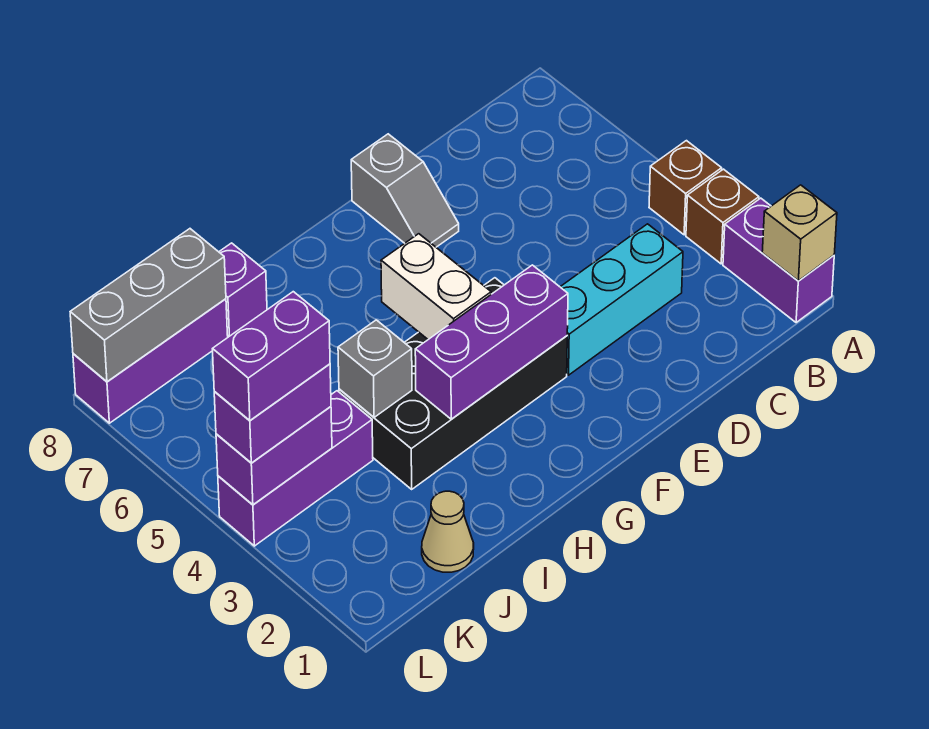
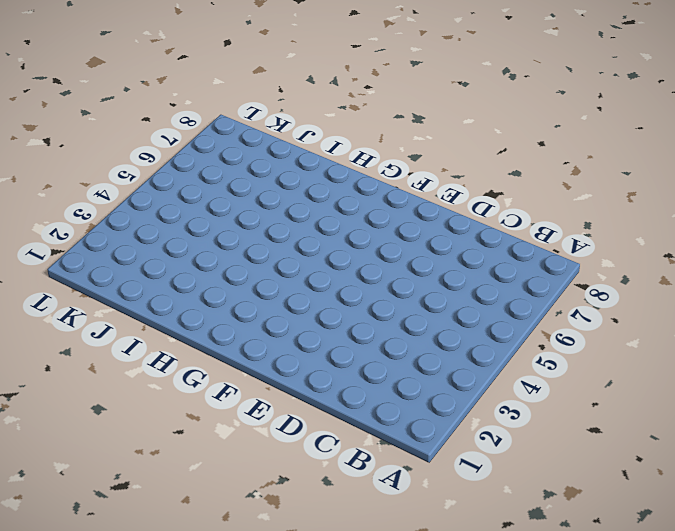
none -> purple 1x2 brick [723,198,834,323]
none -> brown 1x1 brick [686,169,759,264]
none -> brown 1x1 brick [649,141,722,235]

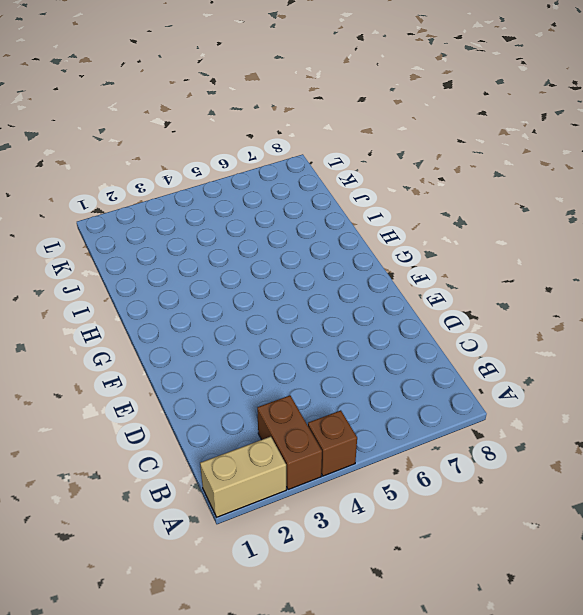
tan 1x2 brick [200,436,286,517] -> purple 1x2 brick [723,198,834,323]
brown 1x2 brick [257,395,322,490] -> brown 1x1 brick [686,169,759,264]
none -> cyan 1x3 brick [561,224,683,375]
none -> grey 1x2 slope [351,134,459,247]
none -> black 2x4 brick [339,278,567,489]

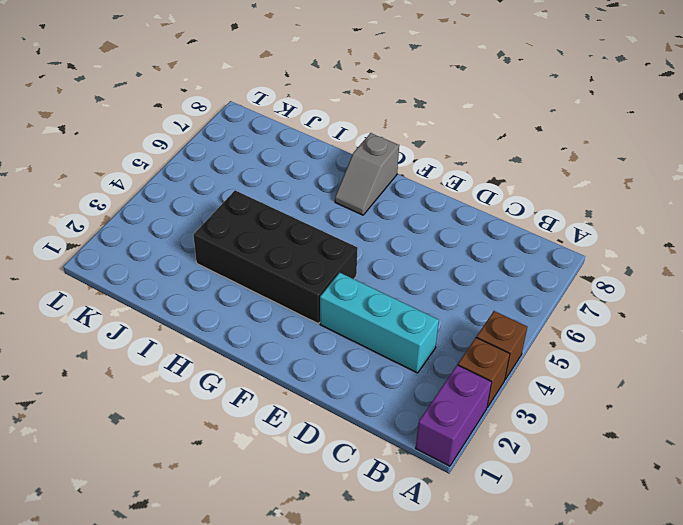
grey 1x2 slope [335,133,399,215] -> grey 1x2 slope moved to [351,134,459,247]
none -> purple 1x1 brick [219,243,267,337]
none -> tan 1x1 cone [422,491,474,572]
none -> purple 1x3 brick [218,391,373,546]

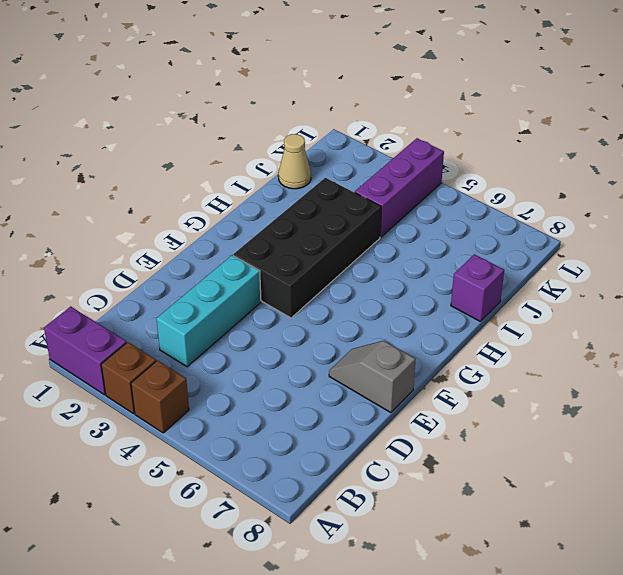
none -> purple 1x3 brick [73,299,228,423]
none -> tan 1x1 brick [762,185,837,281]
none -> purple 1x3 brick [415,265,568,419]

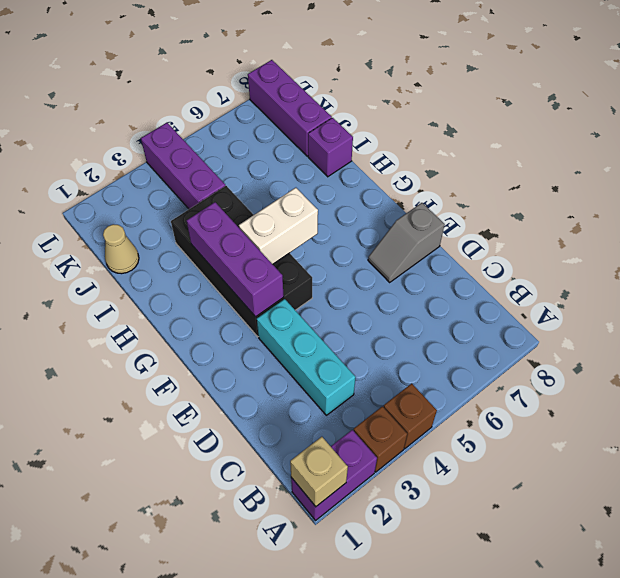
none -> grey 1x1 brick [338,320,412,417]
none -> grey 1x3 brick [70,229,226,382]
none -> purple 1x2 brick [216,407,332,505]

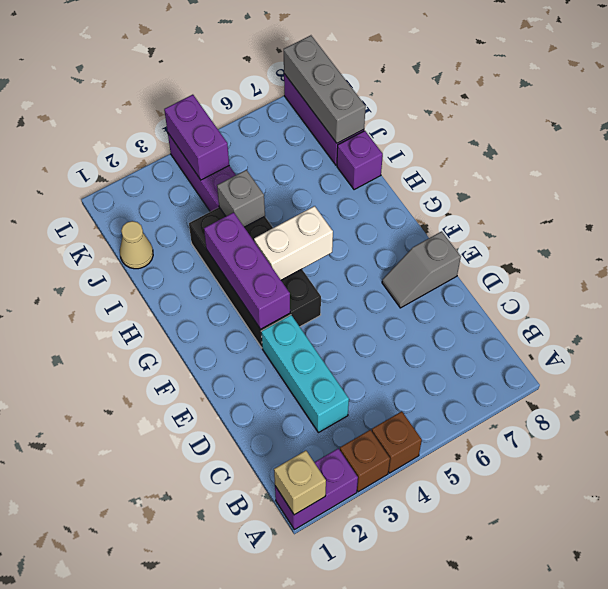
none -> purple 1x2 brick [214,364,331,463]
none -> purple 1x2 brick [213,292,330,420]

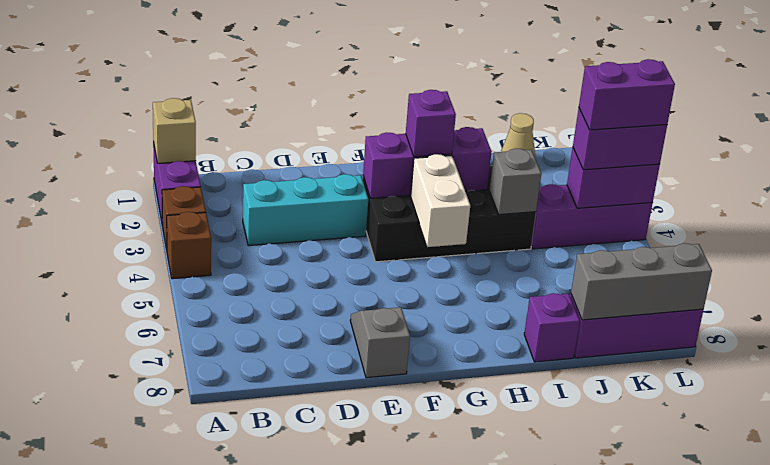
purple 1x1 brick [406,90,456,157] -> none

